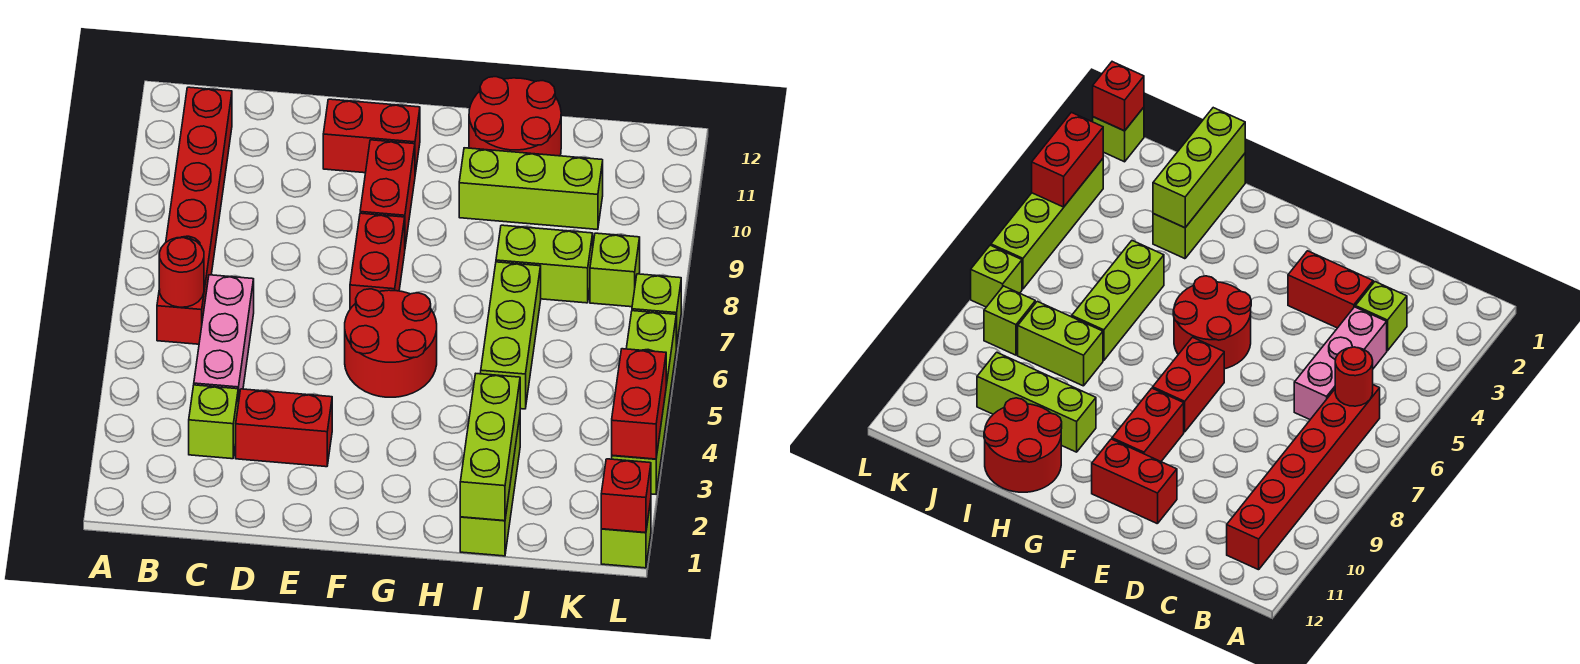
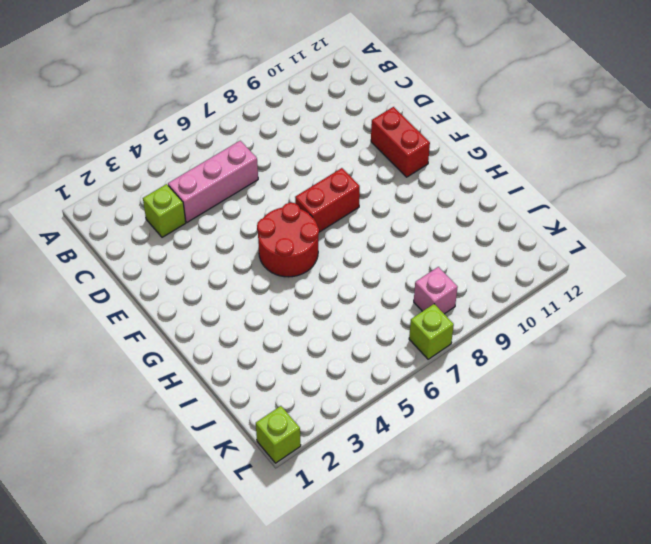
pink 1x1 brick [414,267,458,314] -> lime 1x1 brick [590,233,640,307]
none -> red 1x6 brick [157,87,232,344]
none -> red 1x2 brick [236,389,332,467]
none -> red 1x2 brick [360,140,415,246]

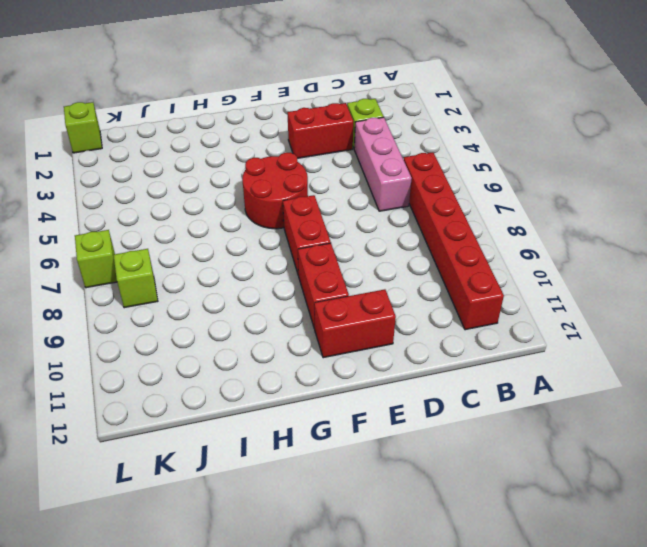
none -> lime 1x3 brick [459,148,603,230]
none -> red 2x2 round brick [469,77,561,156]
none -> lime 1x3 brick [460,417,520,556]

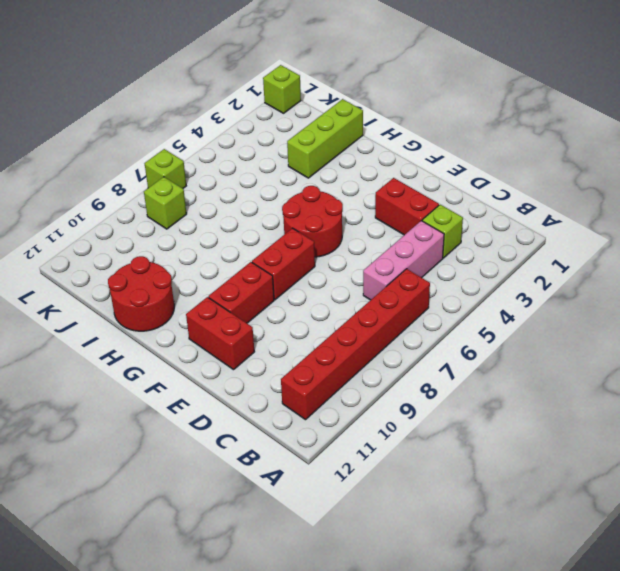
none -> lime 1x3 brick [459,148,603,230]
none -> lime 1x3 brick [481,262,541,409]
none -> lime 1x2 brick [496,225,593,303]

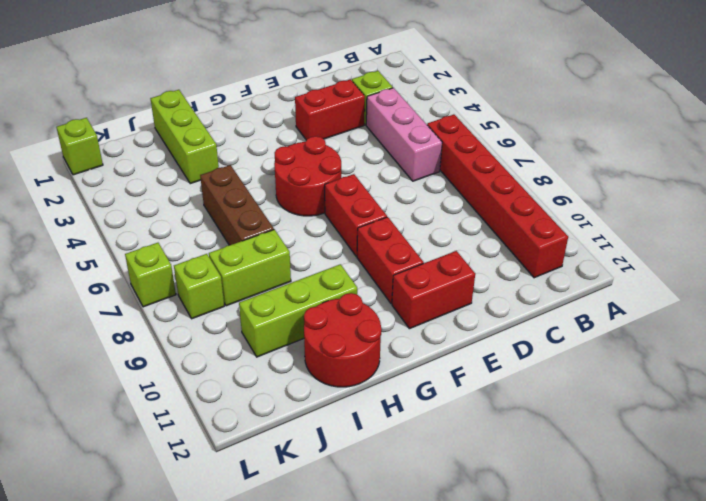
brown 1x3 brick [200,165,274,245] -> lime 1x3 brick [481,262,541,409]
none -> lime 1x4 brick [612,311,676,494]
none -> red 1x1 round brick [159,237,204,307]
none -> lime 1x3 brick [460,374,520,521]

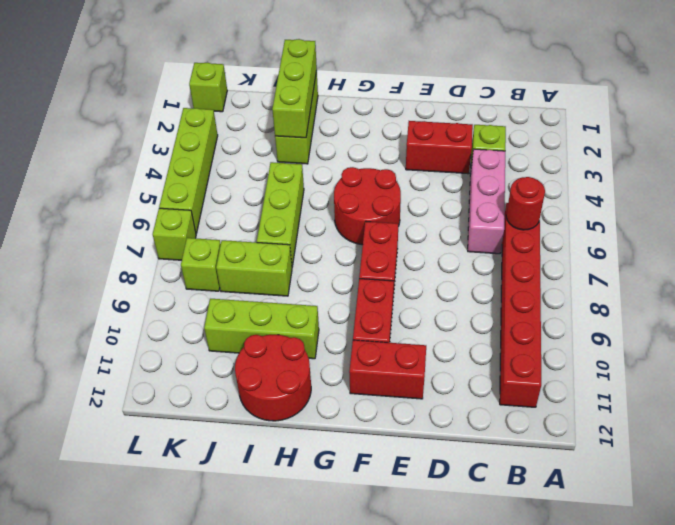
none -> red 1x1 brick [601,459,651,533]
none -> red 1x2 brick [612,349,666,459]

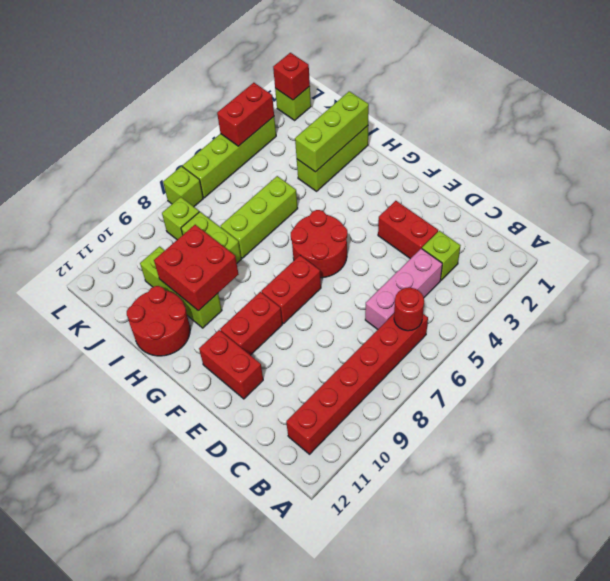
red 2x2 brick [154,225,239,311] -> none

